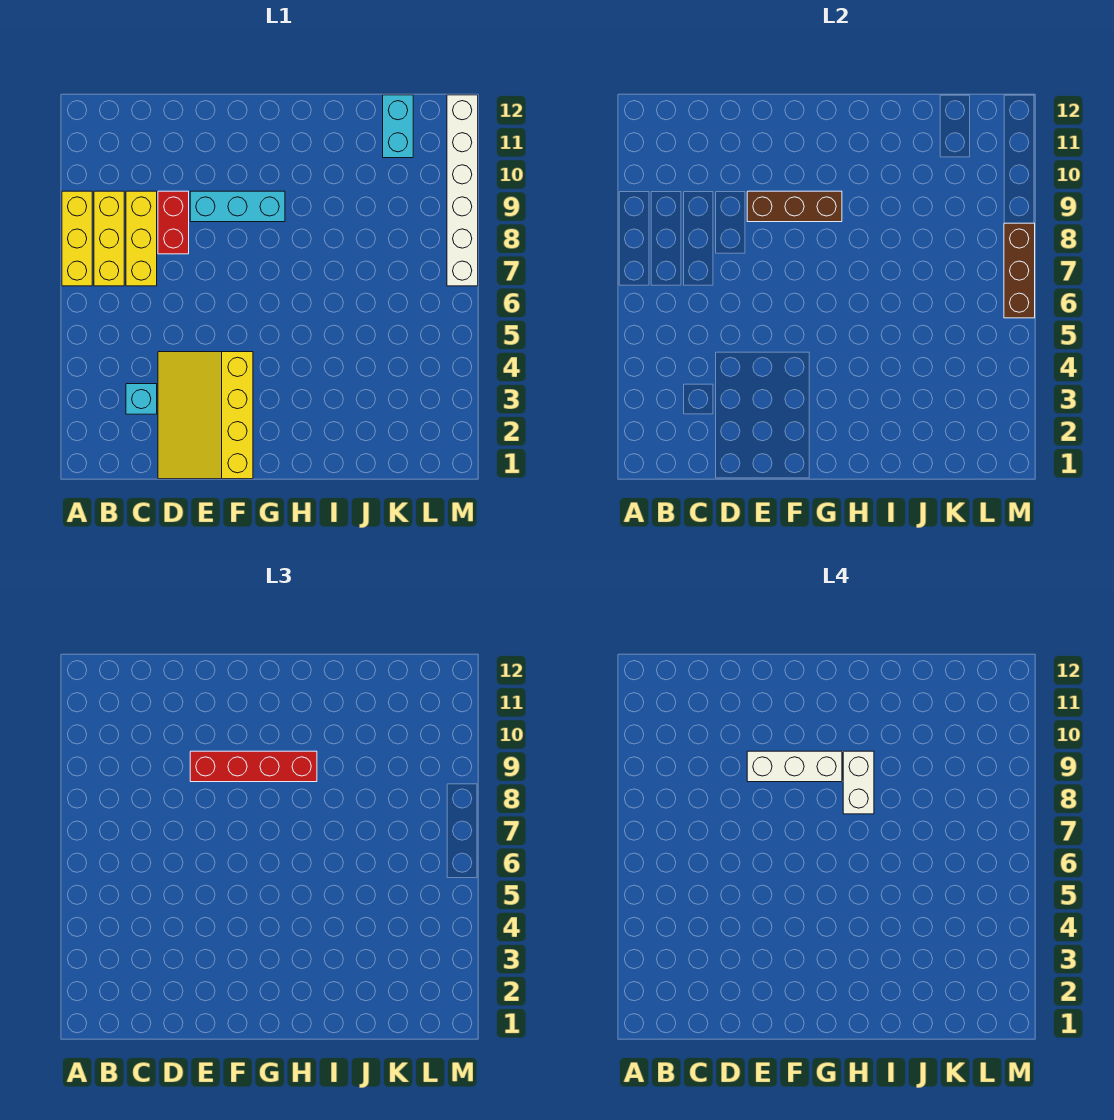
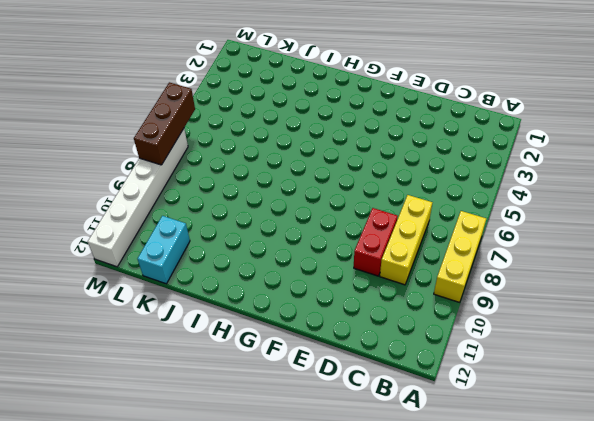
none -> yellow 1x3 brick [94,191,124,286]
none -> cyan 1x1 brick [126,384,157,414]
none -> yellow 3x4 slope [158,352,253,479]

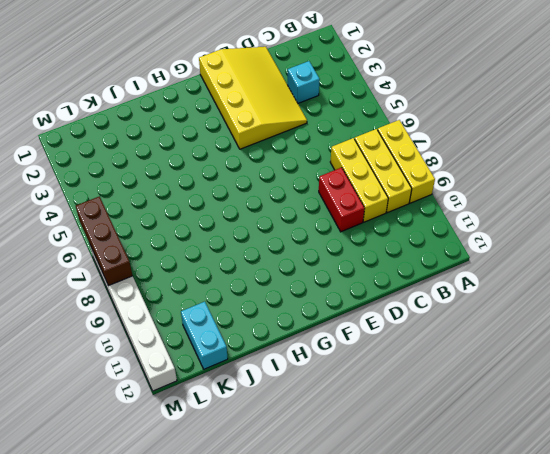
none -> cyan 1x3 brick [190,191,285,222]
none -> brown 1x3 brick [747,191,842,222]
none -> red 1x4 brick [190,751,317,782]

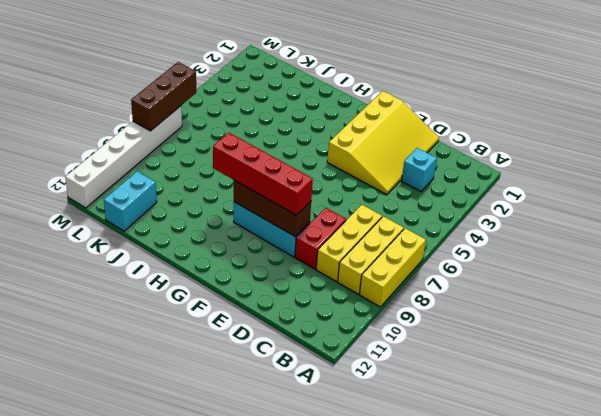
none -> white 1x3 brick [747,751,842,782]
none -> white 1x2 brick [843,751,874,814]

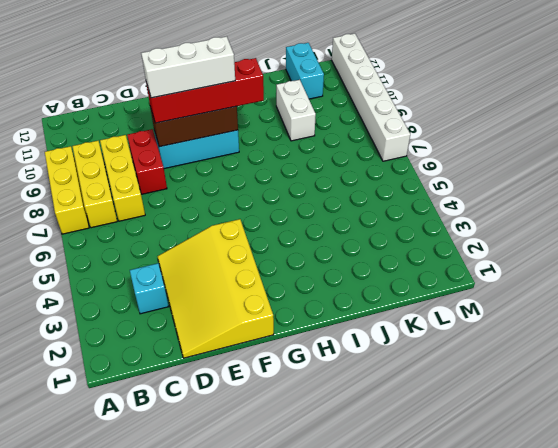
white 1x2 brick [276,80,316,141] -> white 1x2 brick moved to [843,751,874,814]
none -> brown 1x3 brick [1004,223,1035,318]

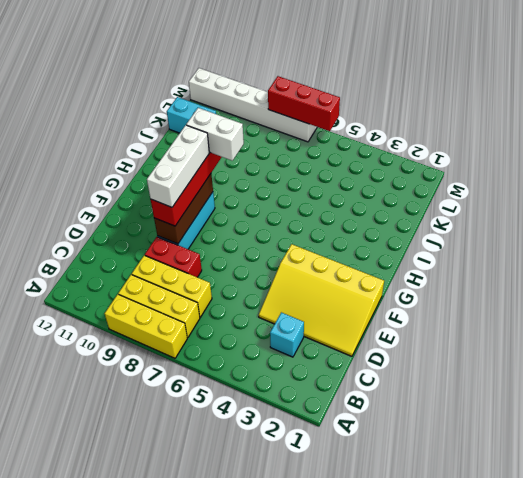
red 1x3 brick [268,76,340,131] -> brown 1x3 brick [1004,223,1035,318]

